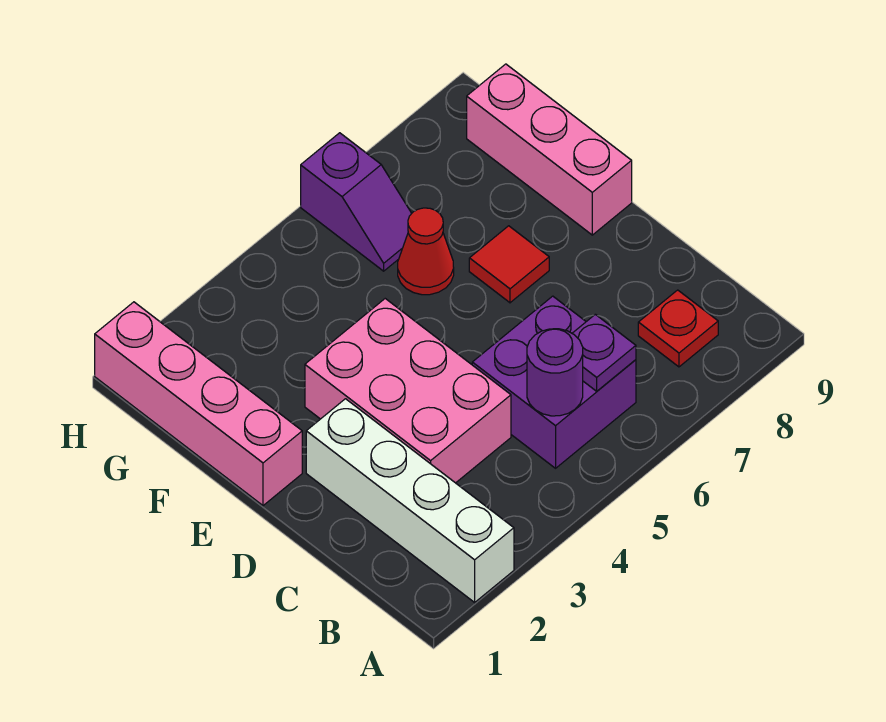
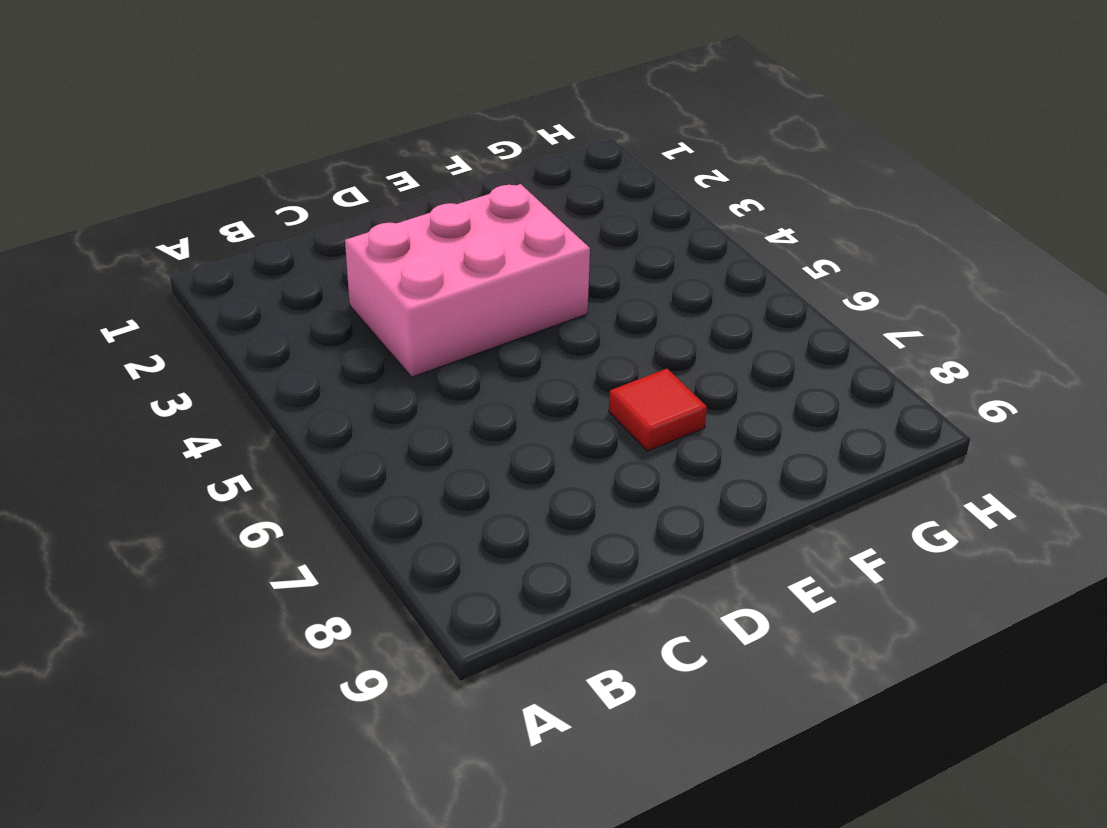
none -> white 1x4 brick [306,399,514,602]
none -> purple 2x2 brick [472,296,636,468]

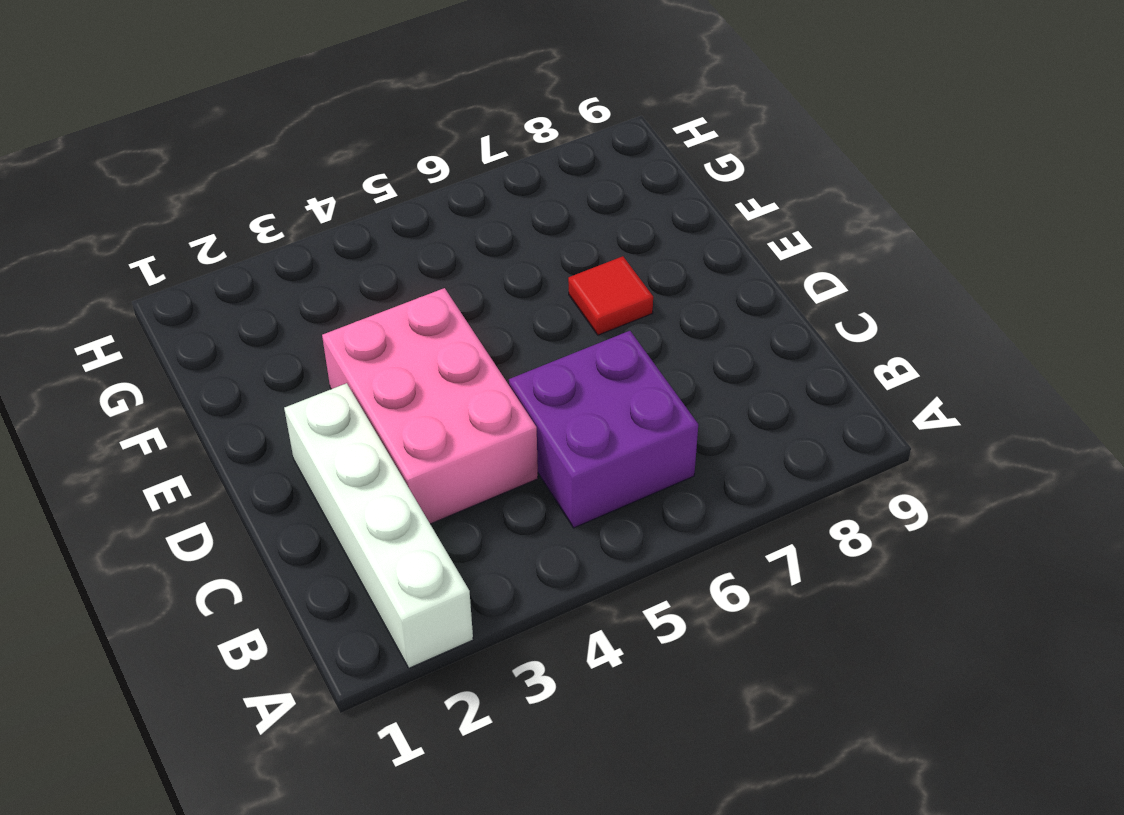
none -> red 1x1 plate [638,290,718,367]
none -> pink 1x4 brick [95,302,302,506]

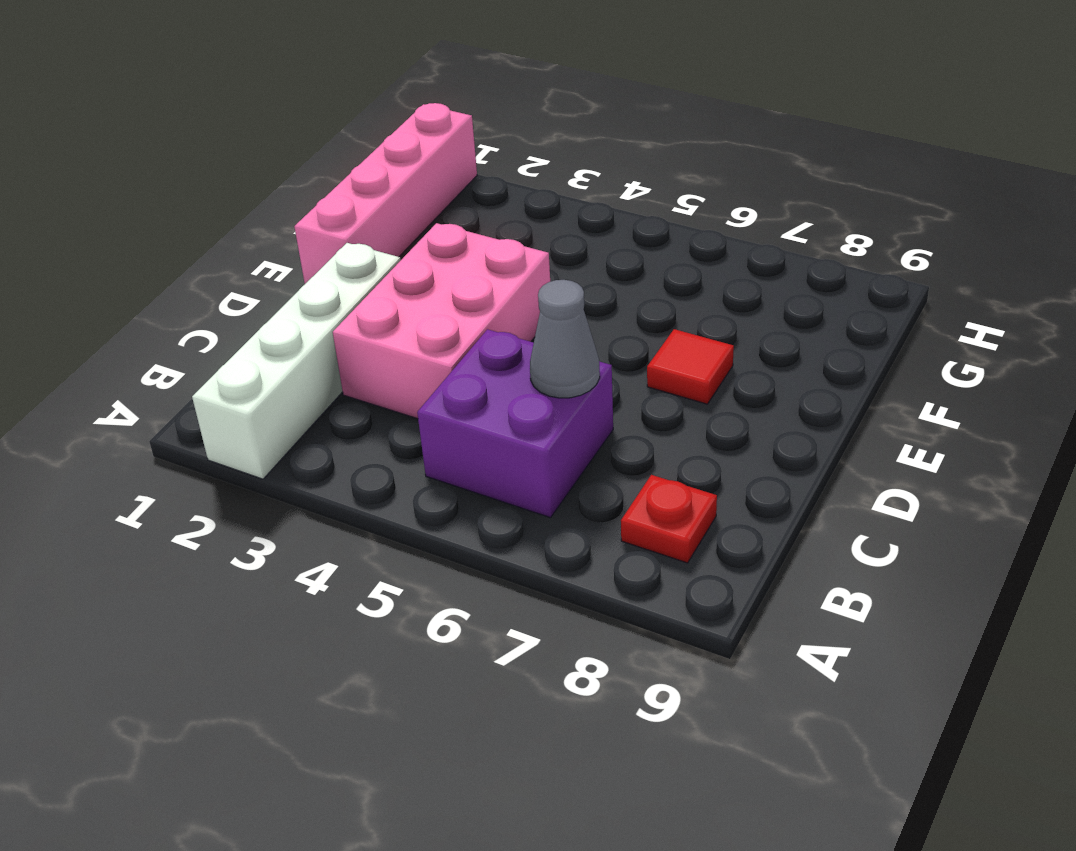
grey 1x1 cone [530,280,600,398] -> none
none -> pink 1x3 brick [467,64,632,235]
none -> red 1x1 cone [398,208,454,295]

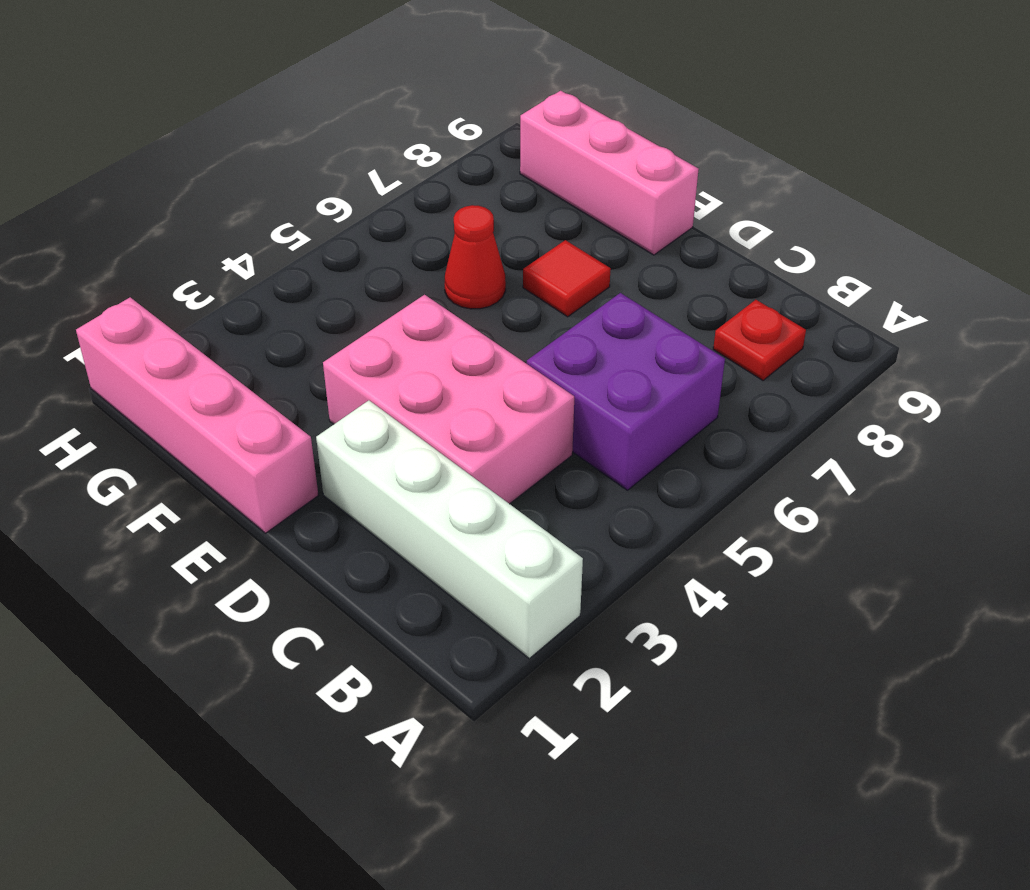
none -> purple 1x2 slope [301,133,412,271]
none -> purple 1x1 round brick [527,329,583,416]

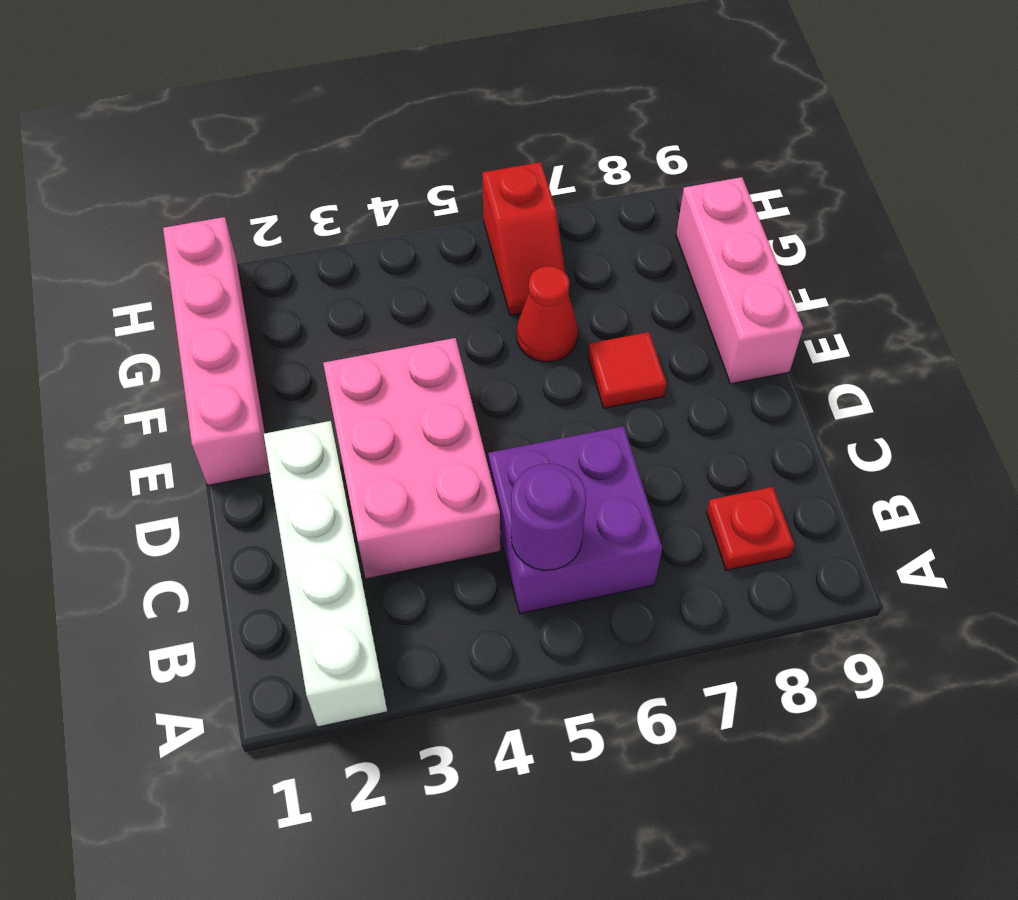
red 1x2 slope [482,162,565,315] -> purple 1x2 slope [301,133,412,271]
none -> purple 1x1 plate [572,314,636,391]

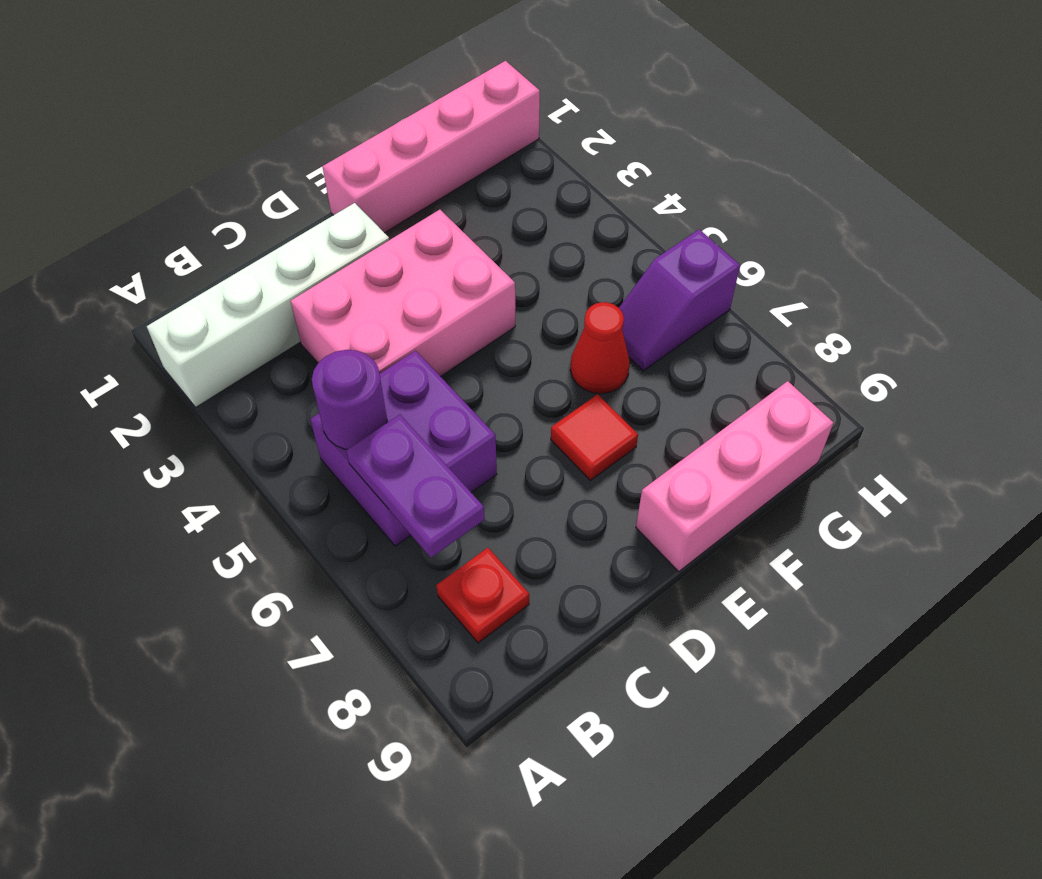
purple 1x2 plate [346,415,485,558] -> purple 1x1 plate [572,314,636,391]

